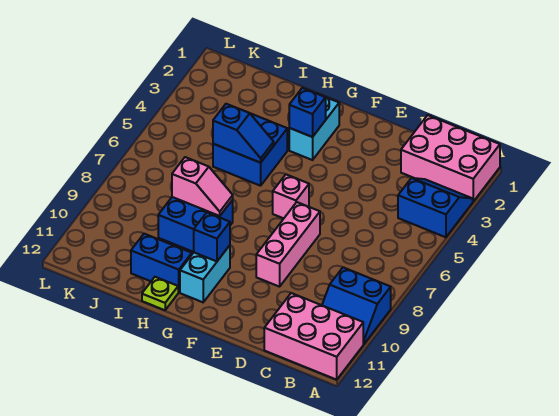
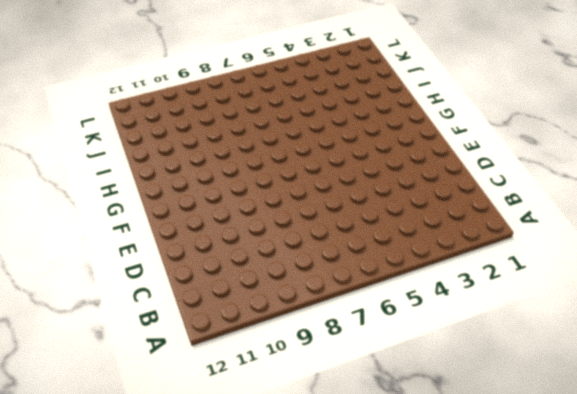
none -> pink 2x3 brick [401,115,500,201]
none -> blue 2x2 slope [398,178,473,237]
none -> blue 2x2 slope [322,267,391,344]

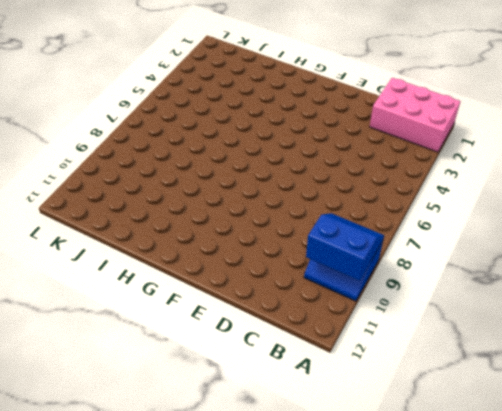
blue 2x2 slope [306,213,384,281] -> blue 2x2 slope moved to [398,178,473,237]
none -> pink 2x3 brick [264,293,363,380]
none -> pink 1x3 brick [256,202,320,287]
none -> pink 1x1 brick [273,175,309,218]

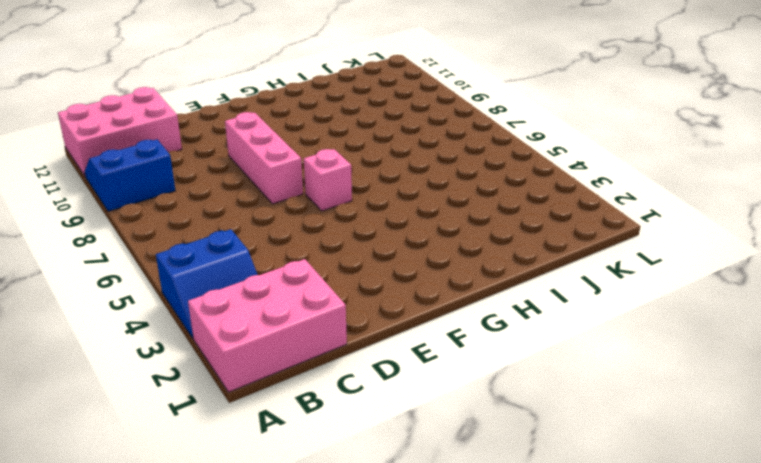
none -> cyan 1x2 brick [289,97,339,160]
none -> cyan 1x2 brick [180,245,230,302]
none -> blue 2x2 brick [213,113,287,186]

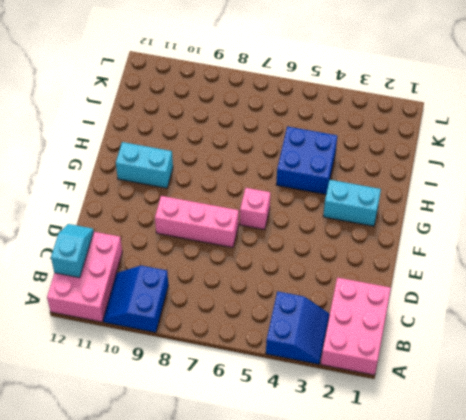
cyan 1x2 slope [51,224,94,278] -> none
none -> blue 2x2 brick [158,197,233,252]
none -> blue 1x2 brick [131,234,192,292]
none -> lime 1x1 plate [142,277,179,310]

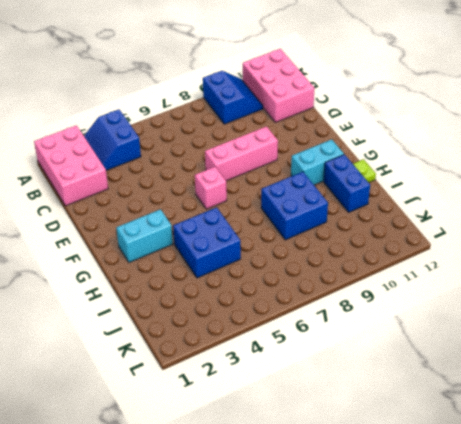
none -> blue 1x1 brick [289,88,326,137]
none -> blue 1x1 brick [194,213,230,261]
none -> blue 1x2 slope [213,104,274,163]

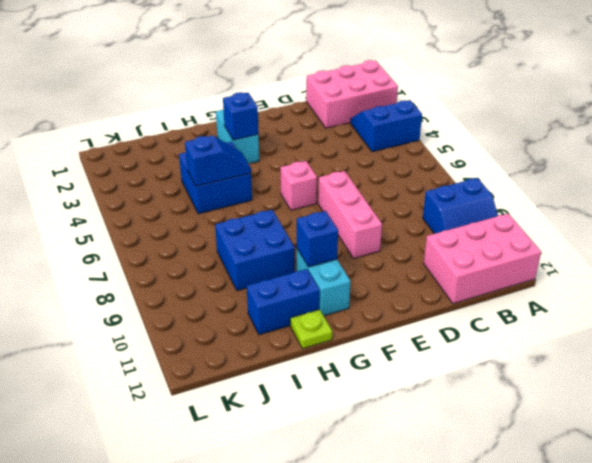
none -> pink 1x2 slope [172,157,233,216]

